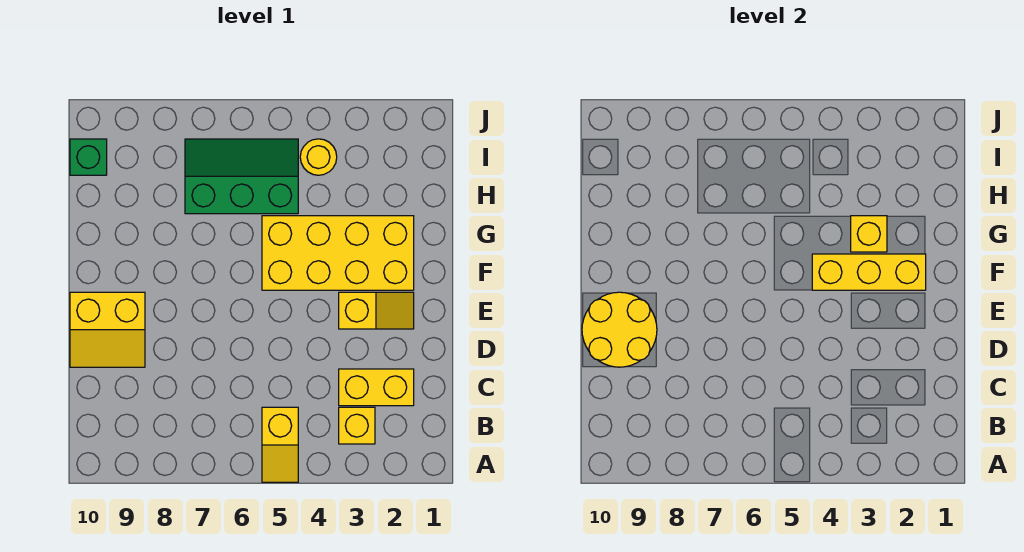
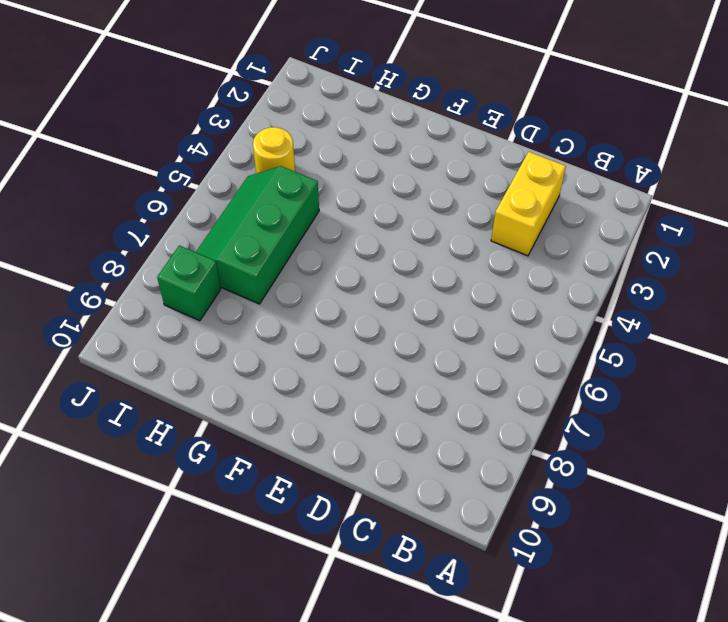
green 1x1 brick [157,245,221,321] -> green 1x1 brick moved to [70,139,107,175]
none -> yellow 1x2 slope [262,407,298,482]
none -> yellow 1x1 brick [339,407,375,444]
none -> yellow 2x2 slope [70,292,145,367]

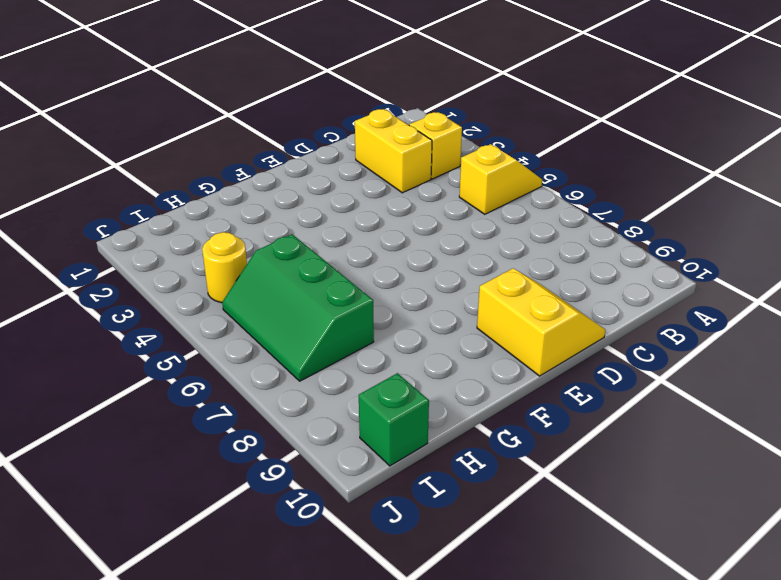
none -> yellow 1x2 slope [339,292,414,329]
none -> yellow 2x4 brick [262,216,414,290]
none -> yellow 2x2 round brick [582,292,657,367]

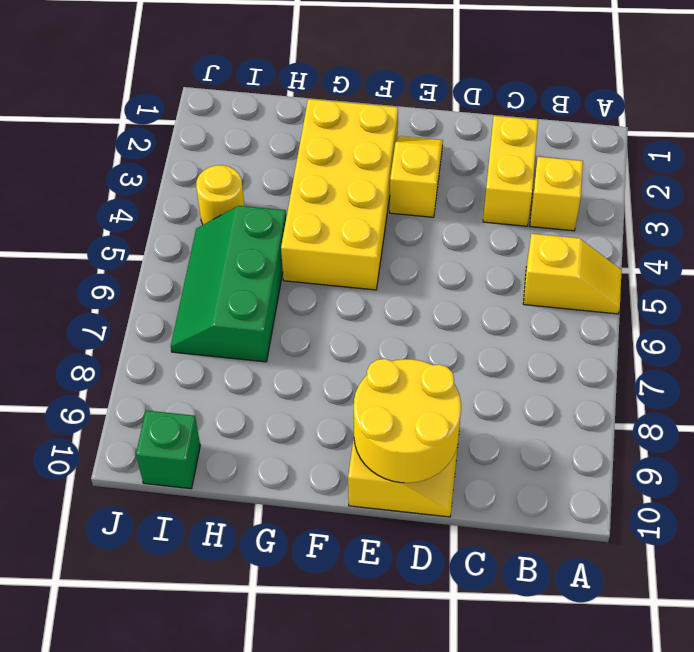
none -> yellow 1x3 brick [812,254,926,290]
none -> yellow 1x1 brick [851,216,887,252]

